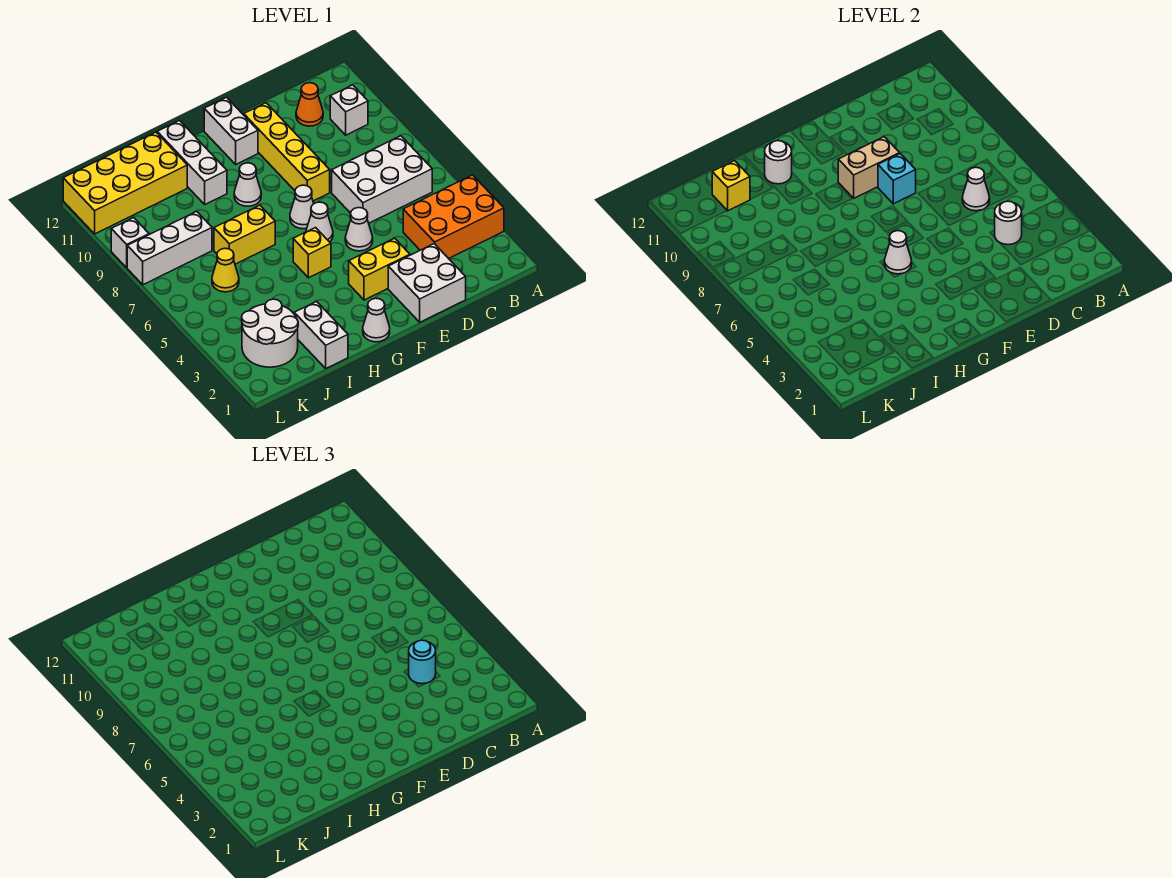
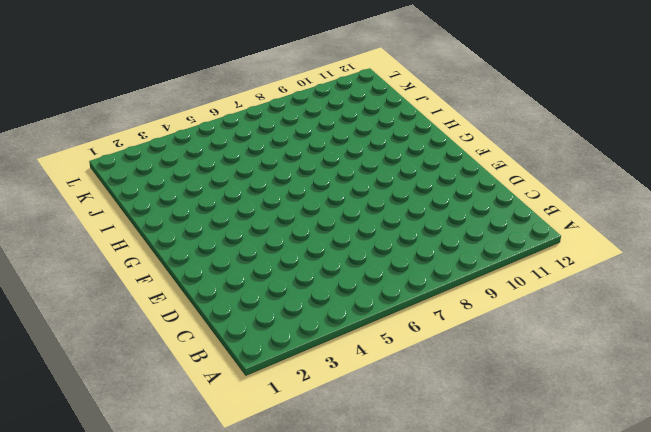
none -> orange 2x3 brick [403,175,504,259]
none -> white 2x3 brick [332,136,432,223]
none -> white 1x1 brick [330,85,368,135]
none -> orange 1x1 cone [296,83,323,126]

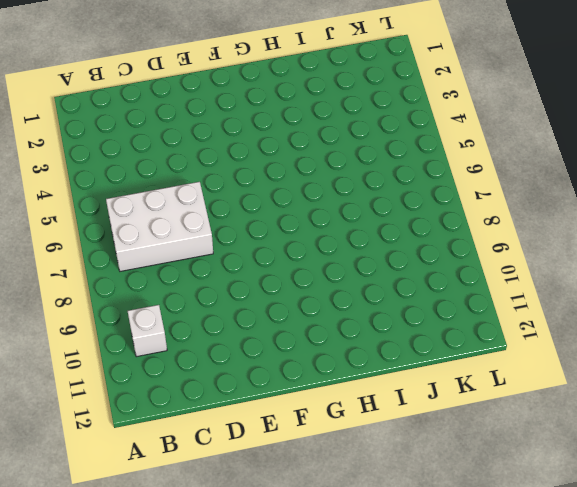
none -> orange 2x3 brick [403,175,504,259]
none -> orange 1x1 cone [296,83,323,126]
none -> white 2x2 brick [388,244,466,322]
none -> yellow 1x2 brick [349,238,410,300]

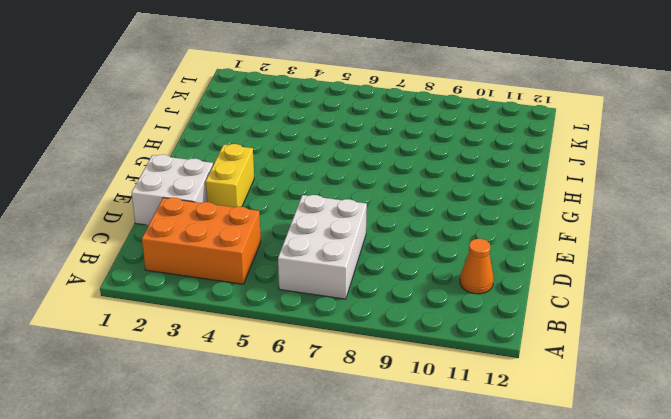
orange 2x3 brick [142,198,261,284] -> orange 2x3 brick turned to [403,175,504,259]
none -> white 1x1 brick [330,85,368,135]
none -> white 1x1 cone [345,208,373,251]
none -> yellow 1x4 brick [244,103,330,201]
none -> white 1x1 cone [306,202,333,242]

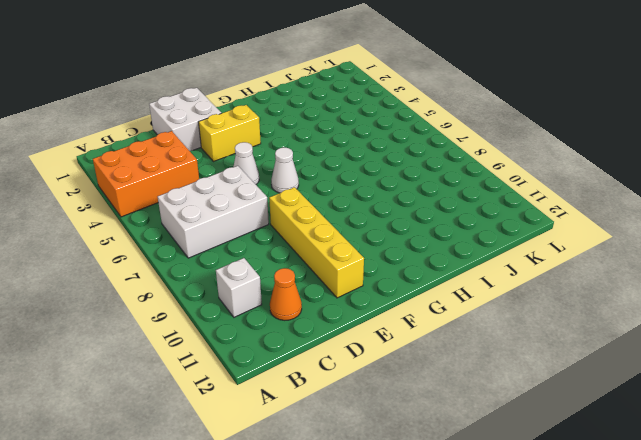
none -> white 1x1 cone [290,185,314,229]
none -> white 1x2 brick [204,97,258,164]
none -> white 1x1 cone [363,298,390,342]
none -> yellow 1x1 brick [293,228,331,278]

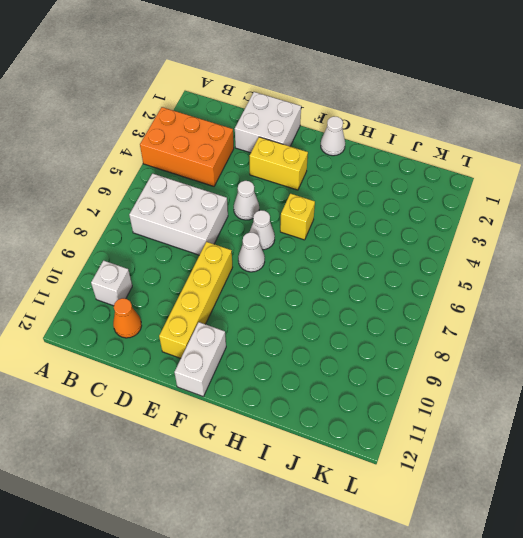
none -> white 1x1 cone [234,163,261,206]
none -> yellow 1x2 brick [214,205,275,264]
none -> white 1x3 brick [157,121,227,204]
none -> white 1x2 brick [294,301,348,368]

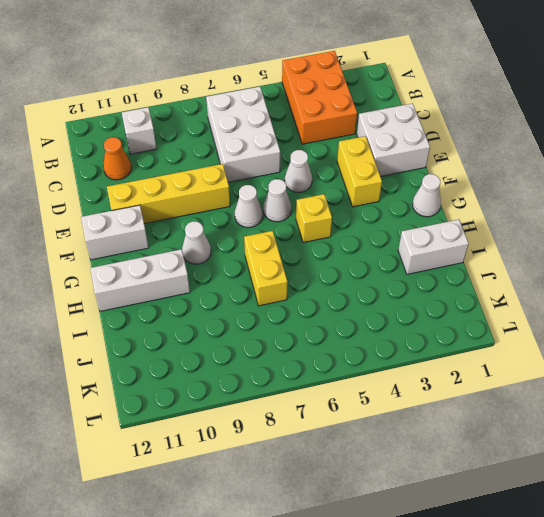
none -> yellow 2x4 brick [63,132,187,234]
none -> white 2x2 round brick [242,299,298,367]
none -> yellow 1x1 cone [212,248,239,292]
none -> white 1x3 brick [127,211,212,285]

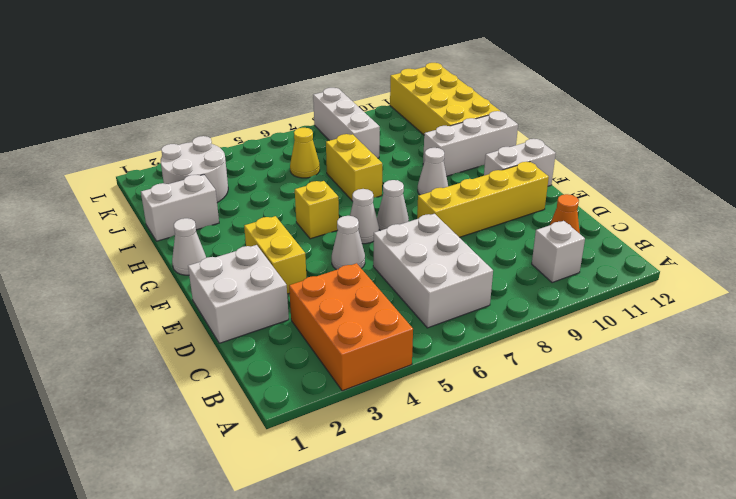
none -> white 1x1 brick [111,218,149,268]
none -> white 1x1 round brick [995,201,1022,245]
none -> white 1x1 cone [962,167,990,211]
none -> cyan 1x1 brick [878,154,916,204]

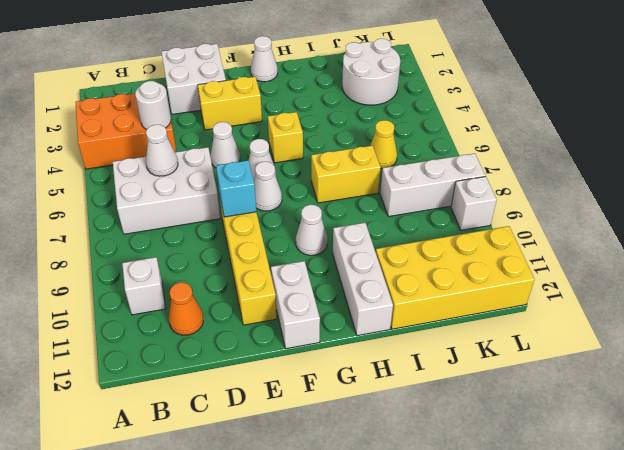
none -> white 1x2 brick [294,301,348,368]
none -> tan 1x2 brick [838,137,900,198]
none -> white 1x1 cone [884,231,912,274]
none -> white 1x1 round brick [765,141,792,184]

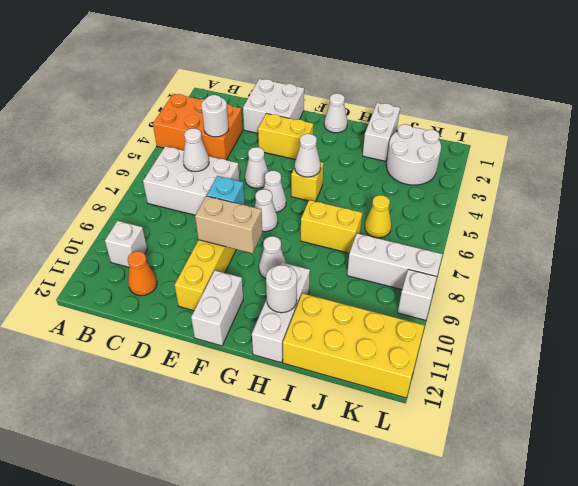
none -> yellow 1x1 brick [712,161,750,211]
none -> cyan 1x1 round brick [409,640,436,684]

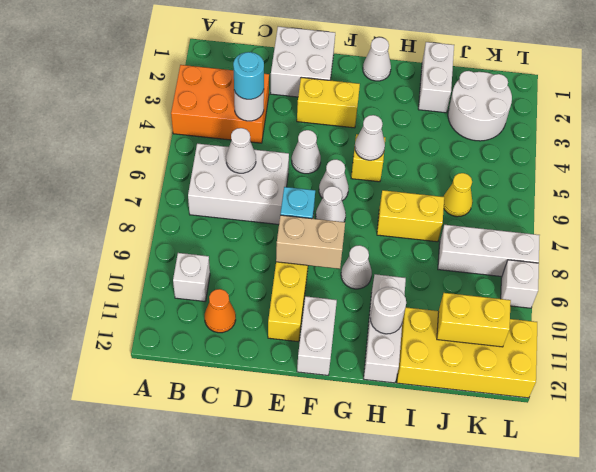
yellow 1x2 brick [437,293,511,347] -> yellow 1x1 brick [712,161,750,211]

